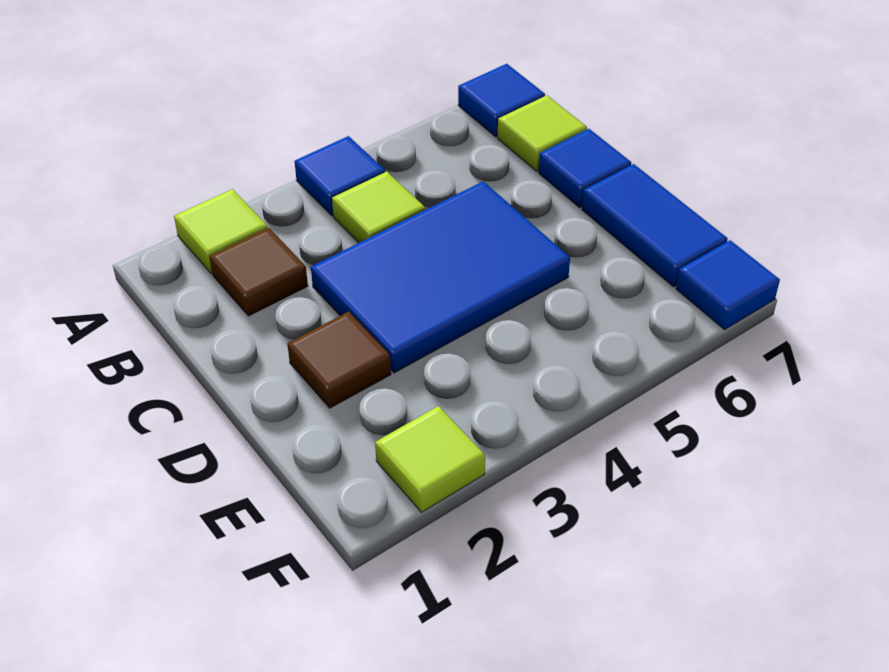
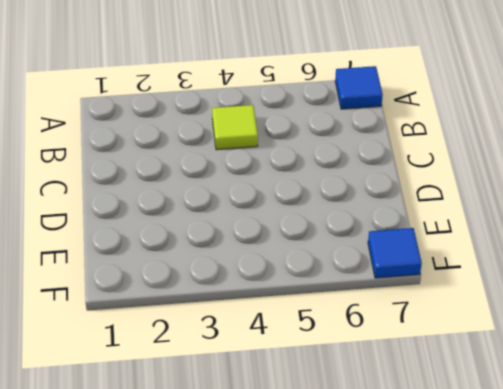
none -> lime 1x1 tile [174,189,268,274]
none -> blue 1x1 tile [295,136,385,215]
none -> brown 1x1 tile [210,228,308,316]

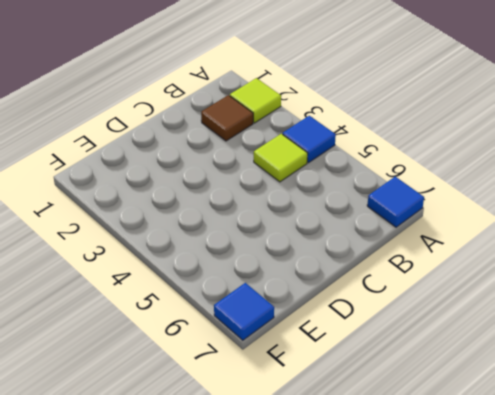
none -> lime 1x1 tile [497,95,587,171]
none -> blue 2x3 tile [311,181,570,373]
none -> blue 1x1 tile [539,129,631,207]

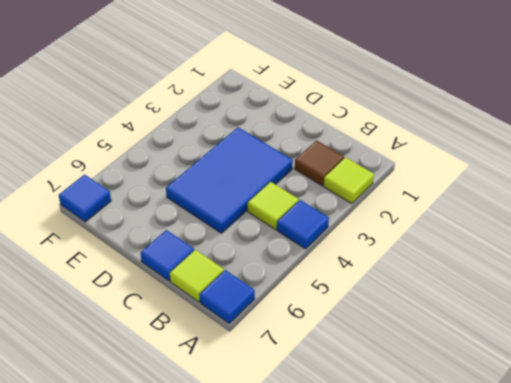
none -> brown 1x1 tile [287,312,391,408]
none -> blue 1x2 tile [582,164,728,287]
none -> lime 1x1 tile [375,406,485,512]

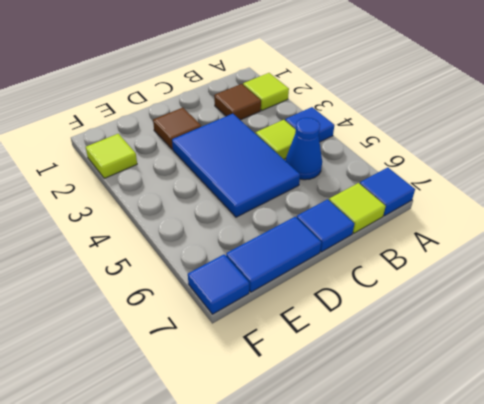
blue 1x1 cone [286,118,322,180] -> none

